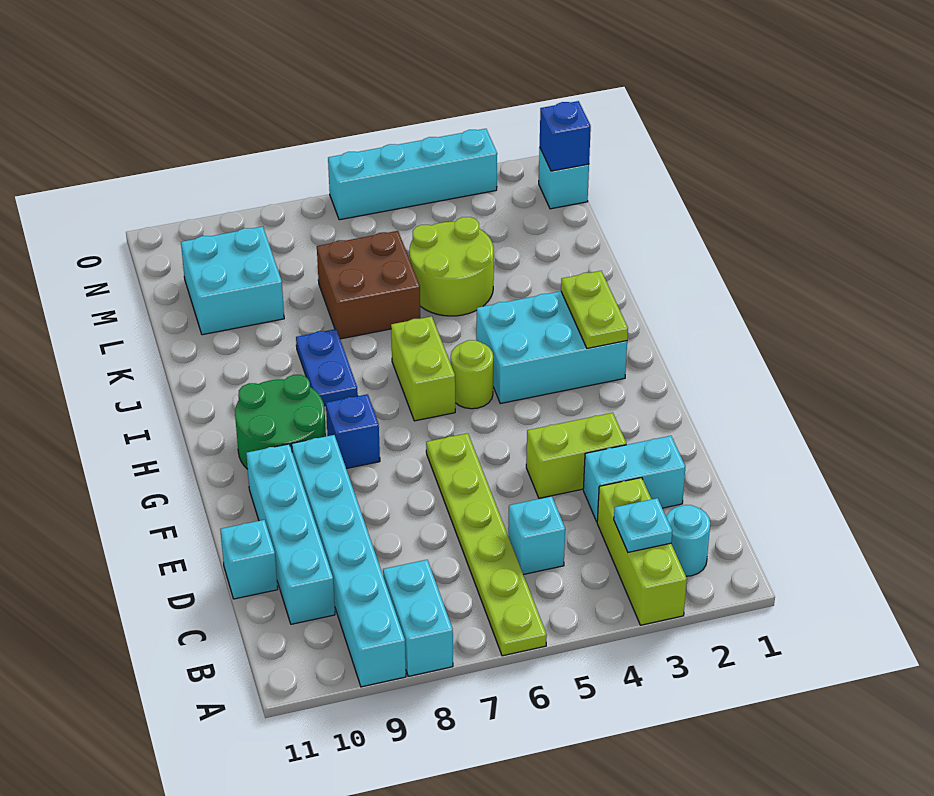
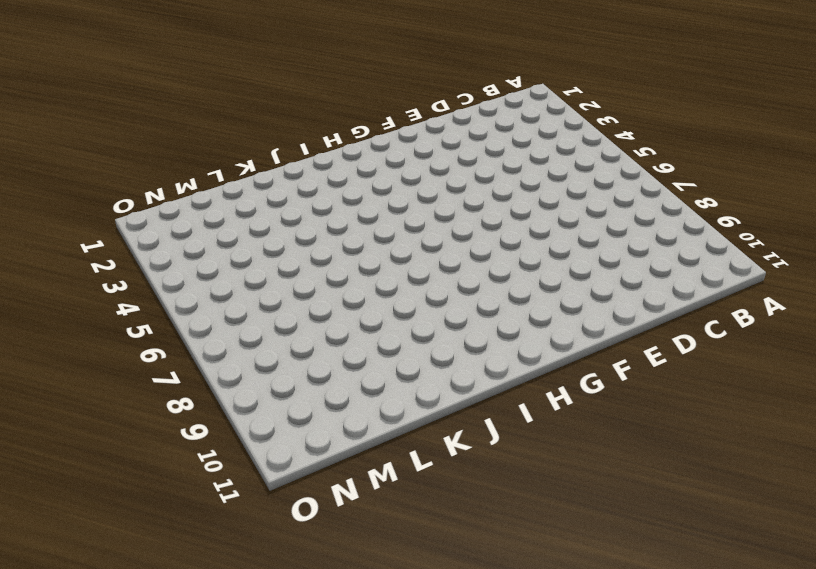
none -> lime 1x3 brick [597,478,687,625]
none -> lime 1x6 plate [426,433,547,656]
none -> cyan 1x2 brick [383,560,453,676]

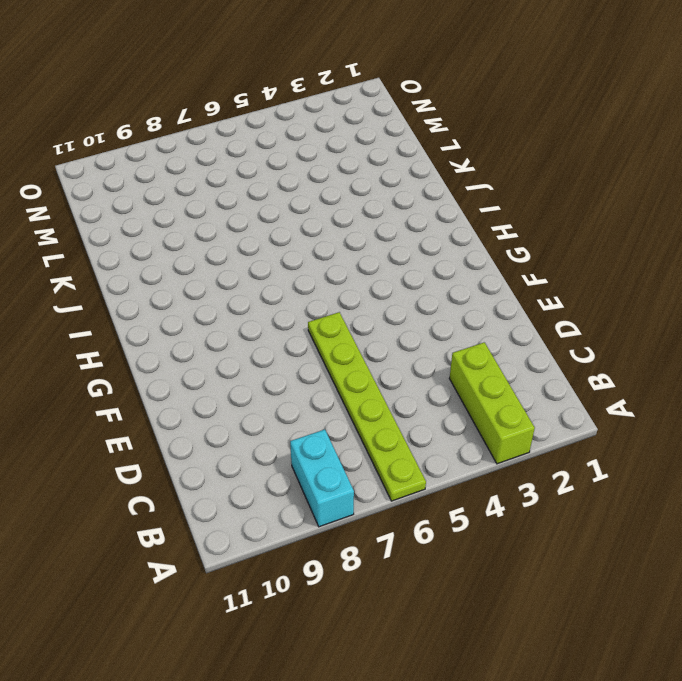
none -> cyan 1x6 brick [292,435,406,687]
none -> cyan 1x1 round brick [666,505,710,576]
none -> cyan 1x1 brick [508,496,565,575]

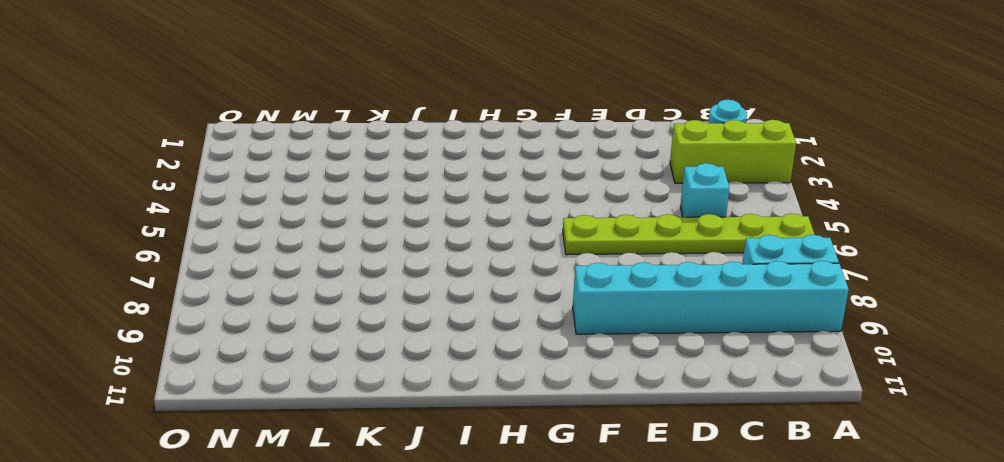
none -> cyan 1x4 brick [246,444,335,624]
none -> cyan 1x2 brick [583,436,685,522]
none -> cyan 1x1 brick [220,520,278,599]

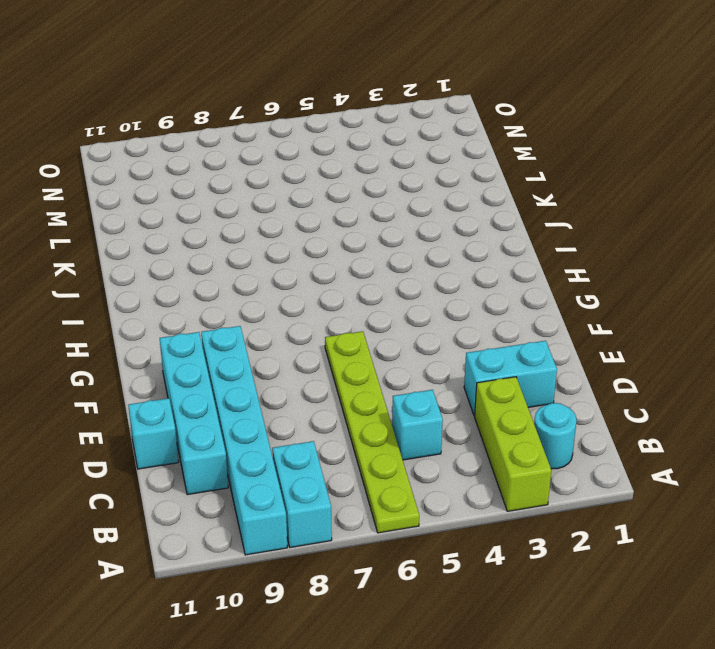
none -> lime 1x2 brick [526,413,627,498]
none -> blue 1x1 brick [326,394,380,469]
none -> green 2x2 round brick [235,375,326,469]

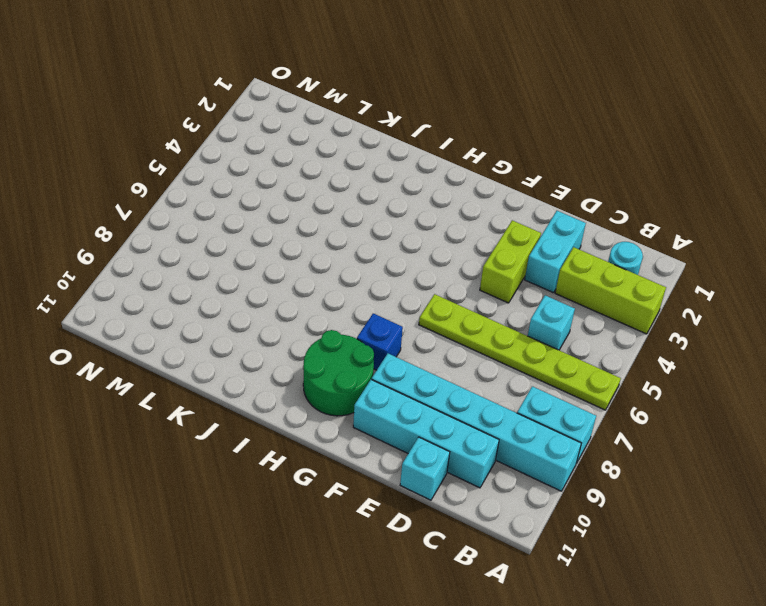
none -> cyan 2x3 brick [476,291,627,404]
none -> lime 1x1 round brick [451,340,493,409]
none -> lime 1x2 brick [391,316,455,421]

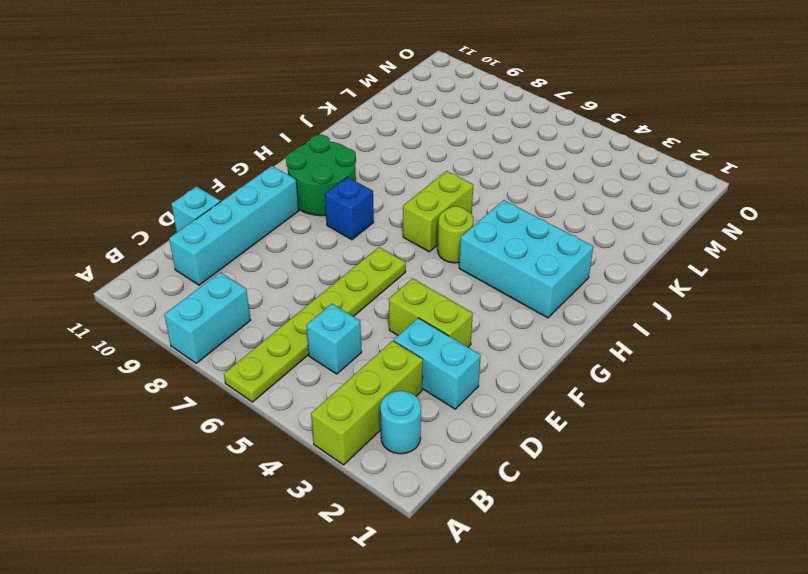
none -> cyan 1x6 brick [292,435,406,687]
none -> blue 1x2 plate [296,329,358,406]
none -> lime 2x2 round brick [410,217,494,316]

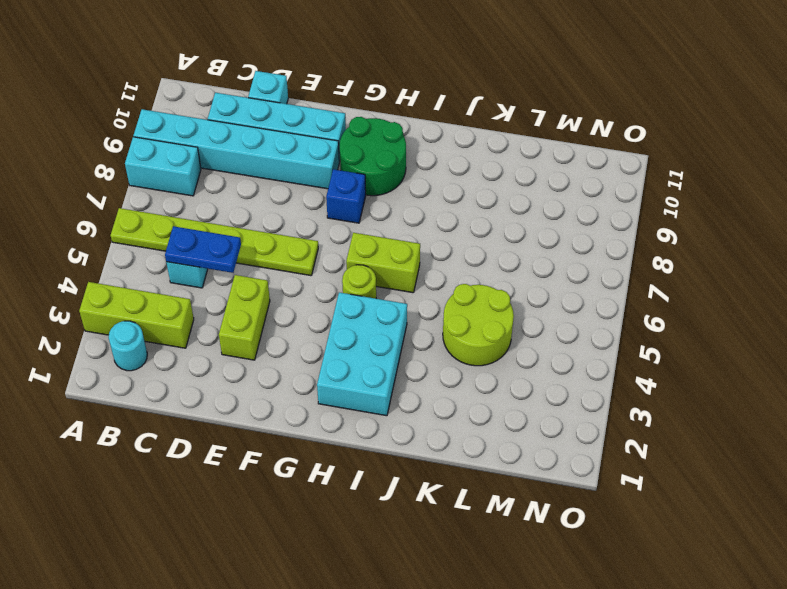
blue 1x2 plate [165,226,241,273] -> blue 1x2 plate moved to [296,329,358,406]
none -> cyan 1x2 brick [583,436,685,522]
none -> brown 2x2 brick [317,231,420,339]
none -> cyan 2x2 brick [181,227,284,335]

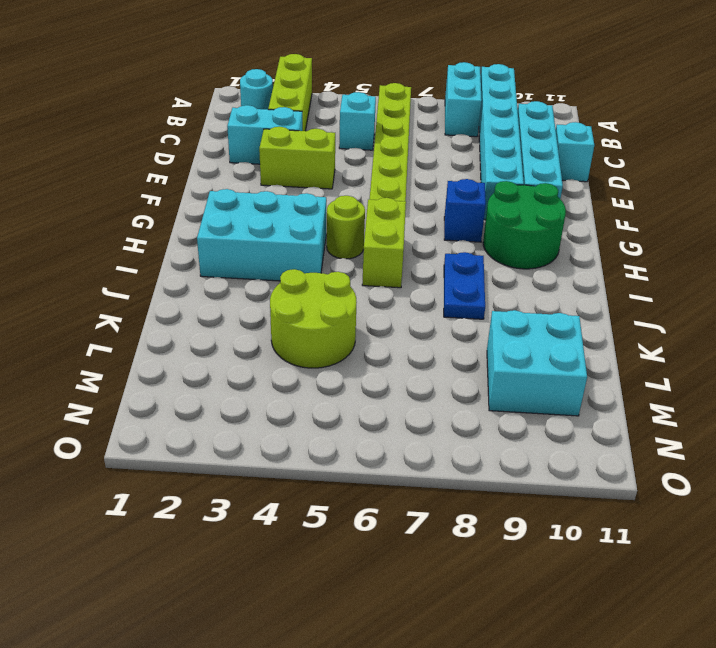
none -> brown 2x2 brick [317,231,420,339]
none -> cyan 1x1 brick [539,147,589,209]
none -> cyan 1x4 brick [328,129,497,220]

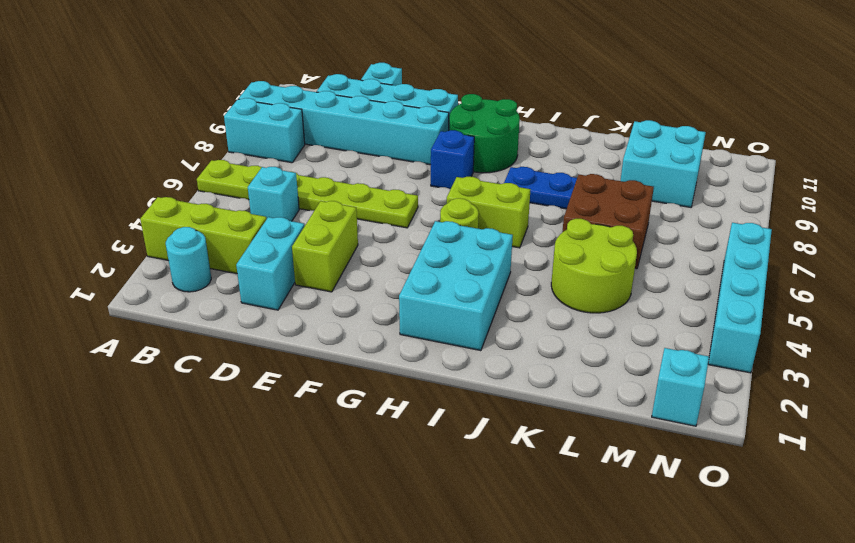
none -> cyan 1x1 plate [614,498,672,552]
none -> lime 1x2 plate [561,271,628,349]
none -> blue 1x1 brick [540,101,591,171]

